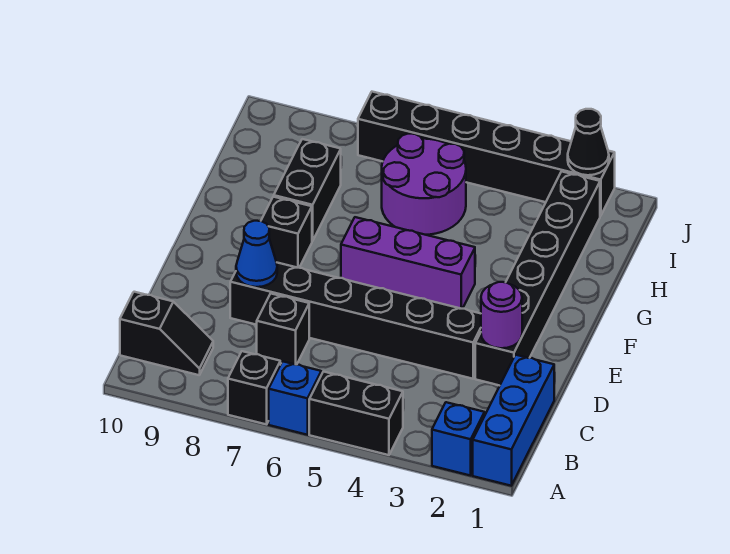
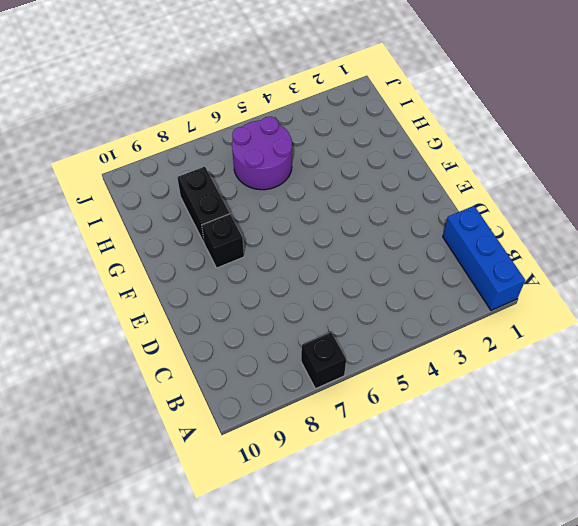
none -> blue 1x1 brick [432,402,485,476]
none -> black 1x2 brick [309,372,403,455]
none -> blue 1x1 brick [269,361,321,435]

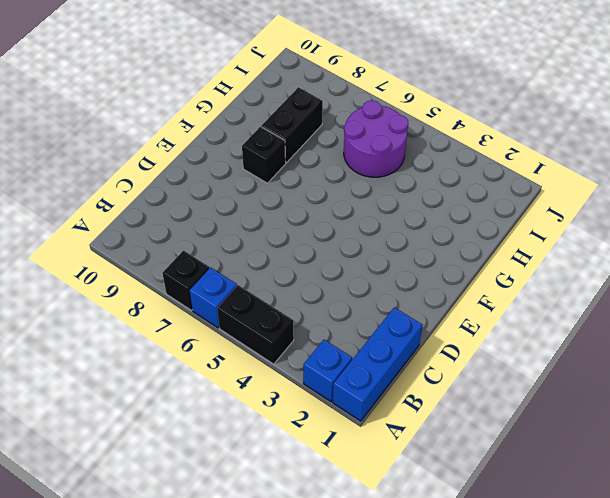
none -> black 1x2 slope [120,292,213,375]
none -> black 1x1 brick [257,294,309,365]
none -> black 1x6 brick [475,171,600,386]

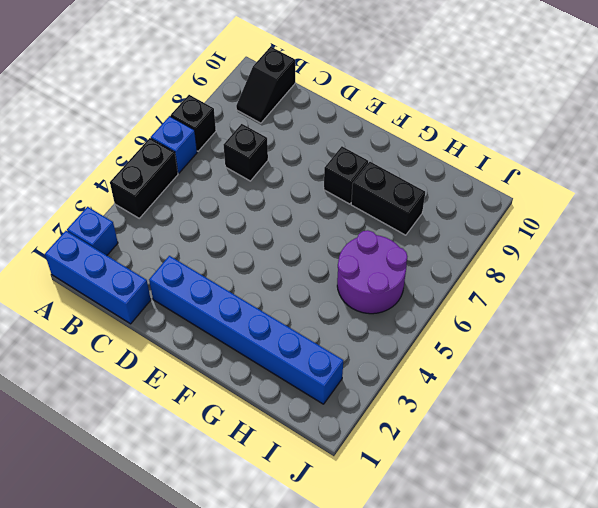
blue 1x6 brick [149,256,343,404] -> black 1x6 brick [475,171,600,386]
none -> black 1x6 brick [230,263,481,379]
none -> purple 1x3 brick [341,217,475,309]
none -> black 1x6 brick [358,92,615,216]

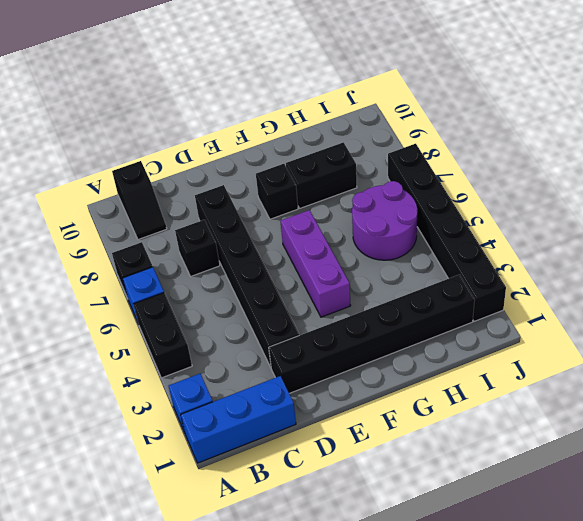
none -> purple 1x1 round brick [481,282,522,348]
none -> blue 1x1 cone [236,221,277,287]
none -> black 1x1 cone [568,109,609,175]

